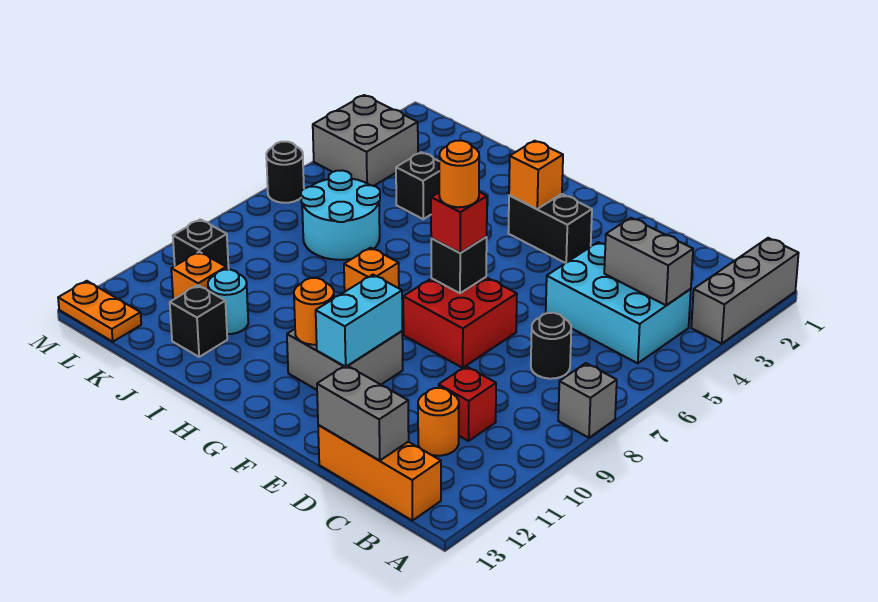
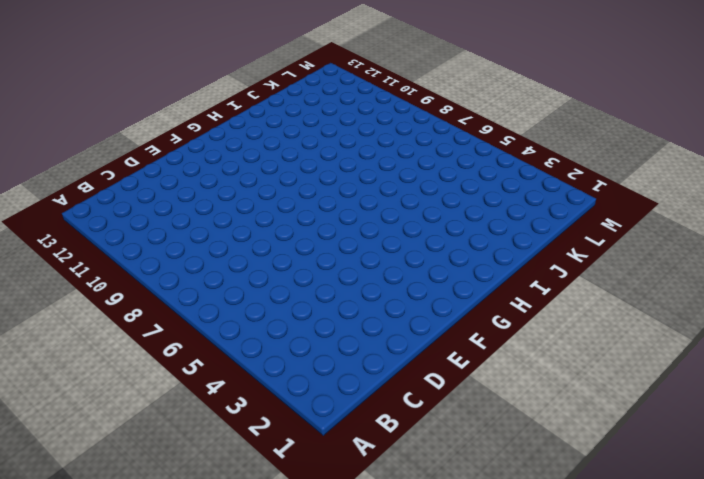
none -> grey 1x3 brick [691,238,799,344]
none -> grey 1x1 brick [558,363,617,438]
none -> cyan 2x3 brick [546,242,691,363]

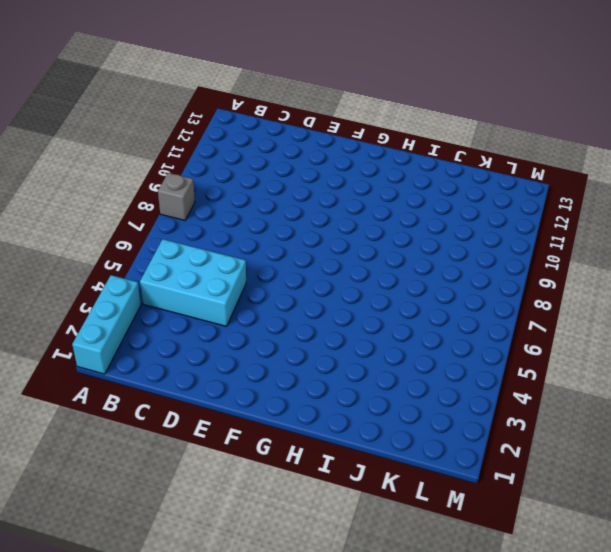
cyan 1x3 brick [72,275,141,374] -> grey 1x3 brick [691,238,799,344]
none -> orange 1x3 brick [318,425,441,521]
none -> black 1x1 round brick [531,313,571,379]
none -> red 1x1 brick [439,366,496,441]

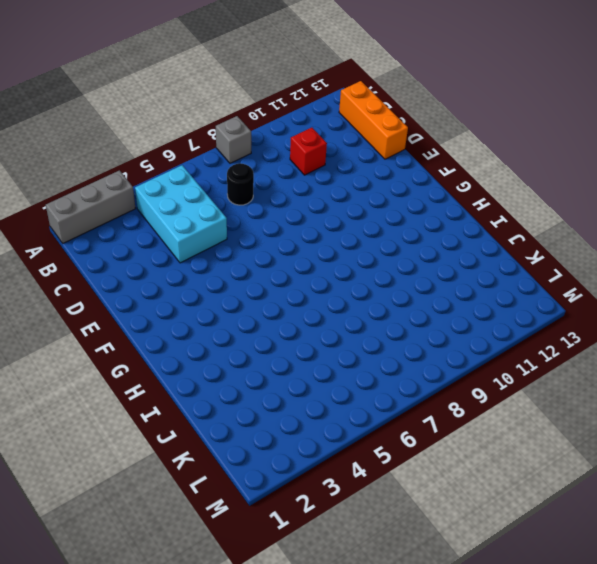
none -> orange 1x1 round brick [418,388,459,456]
none -> red 2x2 brick [403,277,517,368]
none -> black 1x2 brick [508,194,592,263]

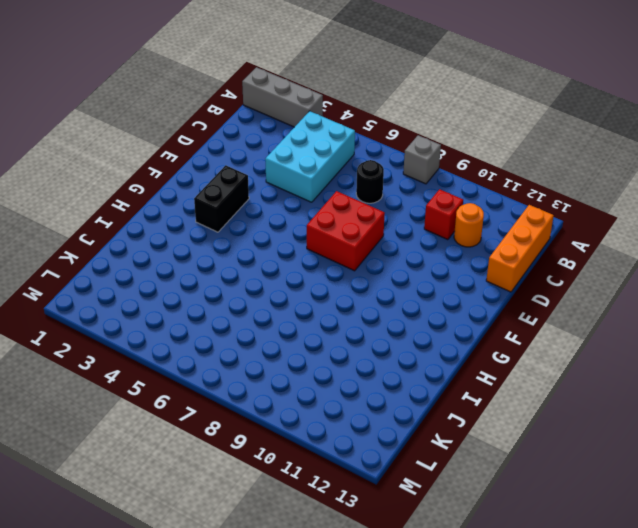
none -> grey 2x2 brick [287,329,403,390]
none -> orange 1x1 brick [344,248,399,291]
none -> black 1x1 brick [396,152,439,219]

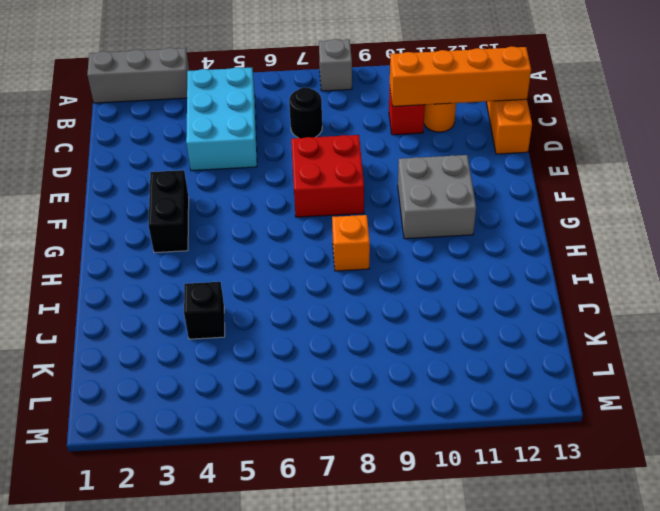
orange 1x4 brick [390,46,531,106] -> grey 1x2 brick [317,365,409,461]
none -> cyan 2x2 round brick [301,170,380,260]
none -> cyan 1x1 round brick [208,269,248,334]
none -> black 1x1 brick [170,285,227,357]

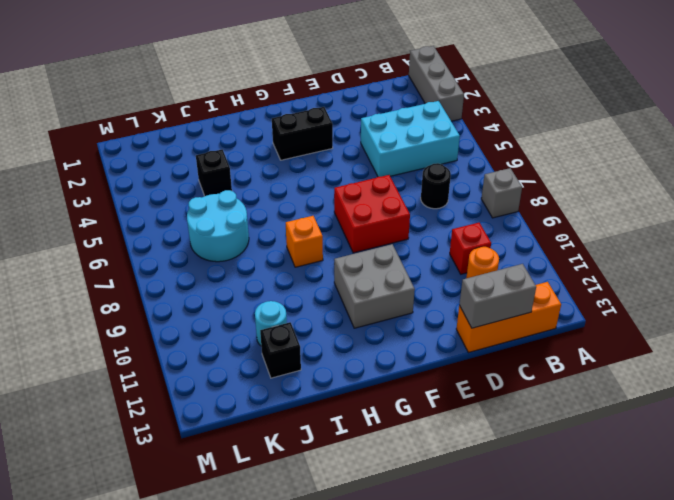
none -> orange 1x1 brick [171,252,226,300]
none -> grey 2x2 brick [313,95,418,186]
none -> black 1x1 brick [173,219,229,270]

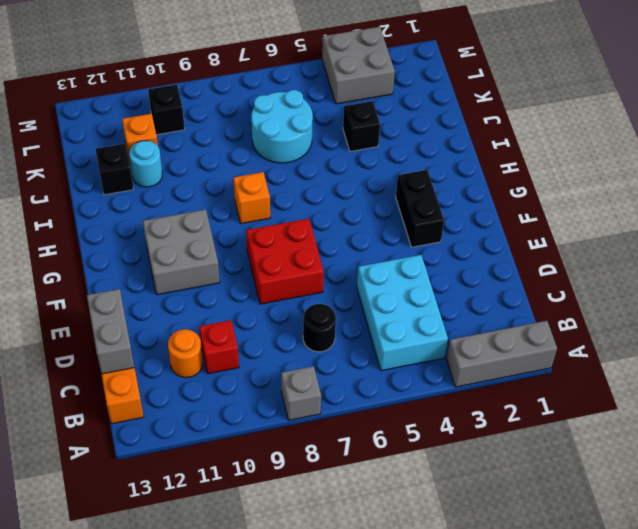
none -> orange 1x2 plate [58,281,141,342]
none -> black 1x1 round brick [266,142,304,203]
none -> grey 1x2 brick [604,218,693,305]

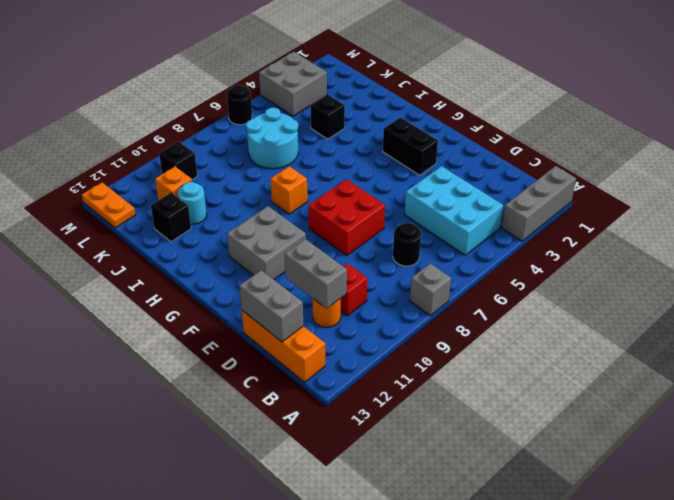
grey 1x2 brick [285,239,347,308] -> grey 1x2 brick moved to [604,218,693,305]
none -> black 1x1 brick [431,237,487,293]
none -> cyan 1x2 brick [316,275,402,366]
none -> orange 1x1 brick [509,141,563,209]

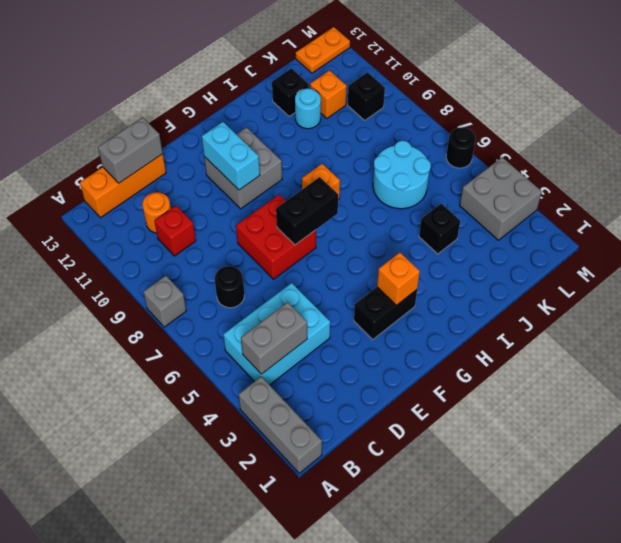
black 1x2 brick [276,177,338,245] -> black 1x1 brick [431,237,487,293]
none -> orange 1x1 round brick [294,278,334,345]
none -> red 1x1 brick [431,192,487,253]
none -> orange 1x1 round brick [439,141,479,207]

